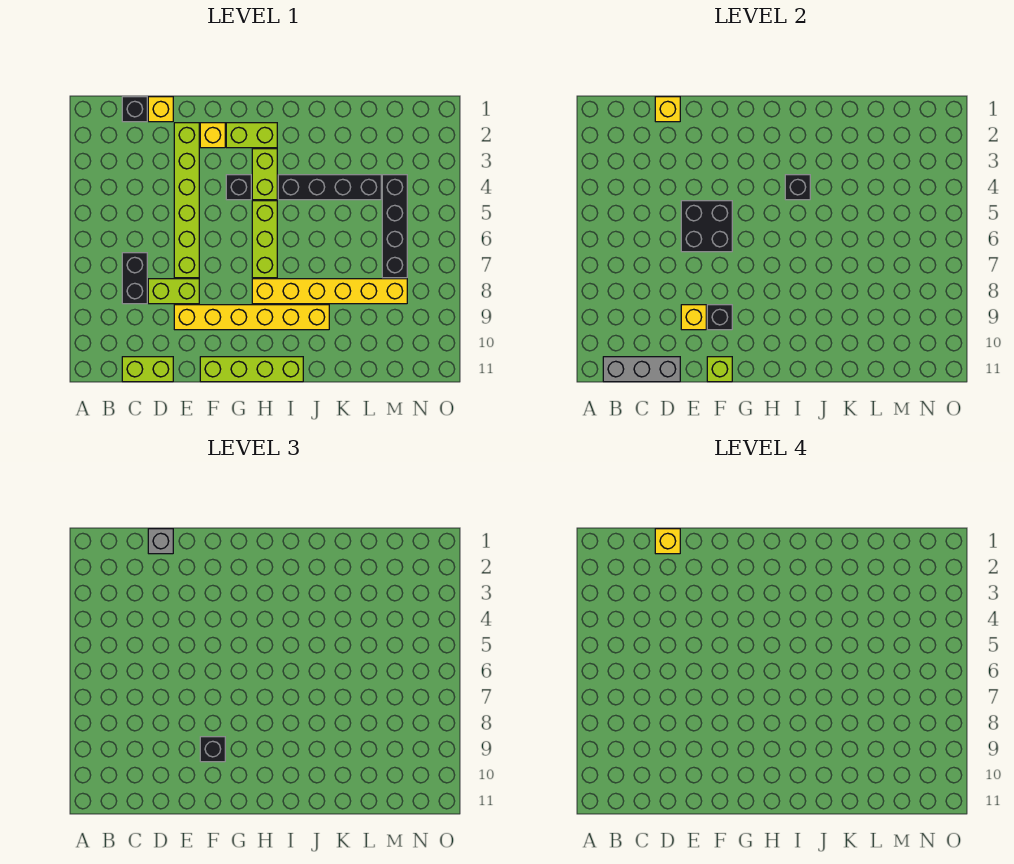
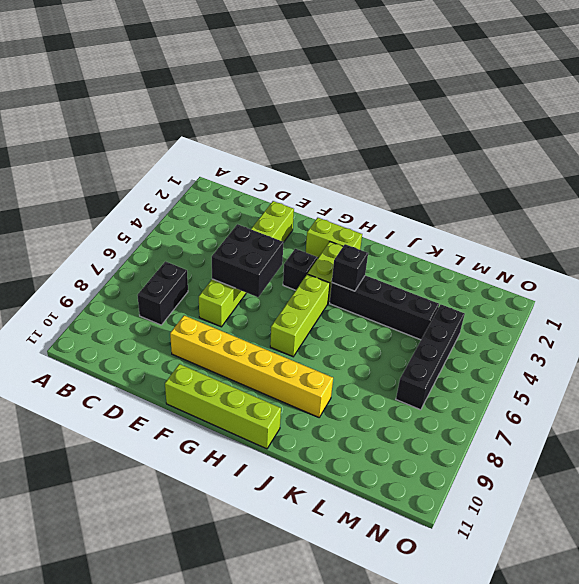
none -> black 1x1 brick [122,97,147,122]
none -> lime 1x2 brick [122,357,173,382]
none -> yellow 1x1 brick [148,97,173,122]

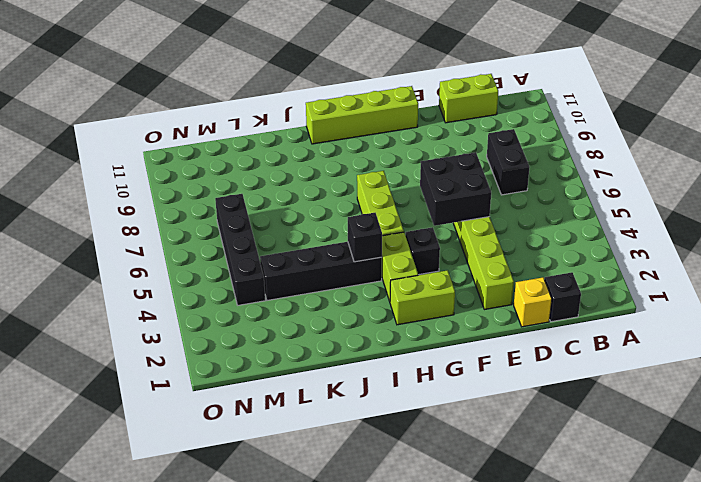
none -> lime 1x2 brick [148,279,199,304]
none -> yellow 1x6 brick [174,305,329,330]
none -> yellow 1x1 brick [200,123,225,148]

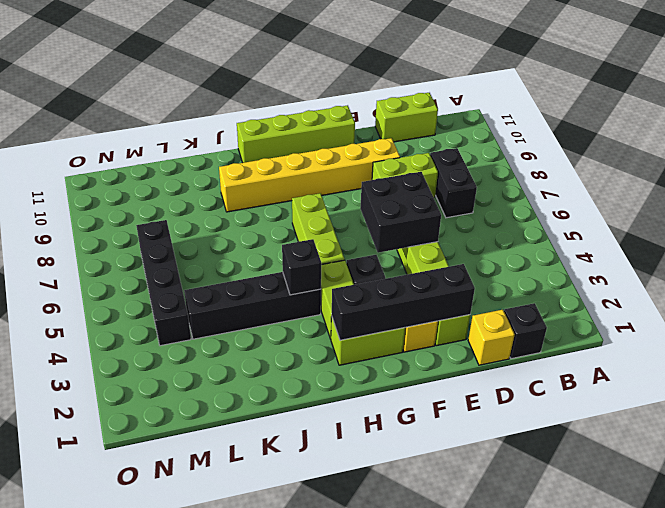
black 1x4 brick [332,264,475,340] -> none
none -> yellow 1x6 brick [252,279,407,304]
none -> grey 1x3 brick [603,357,680,382]
none -> yellow 1x1 brick [655,97,680,122]

